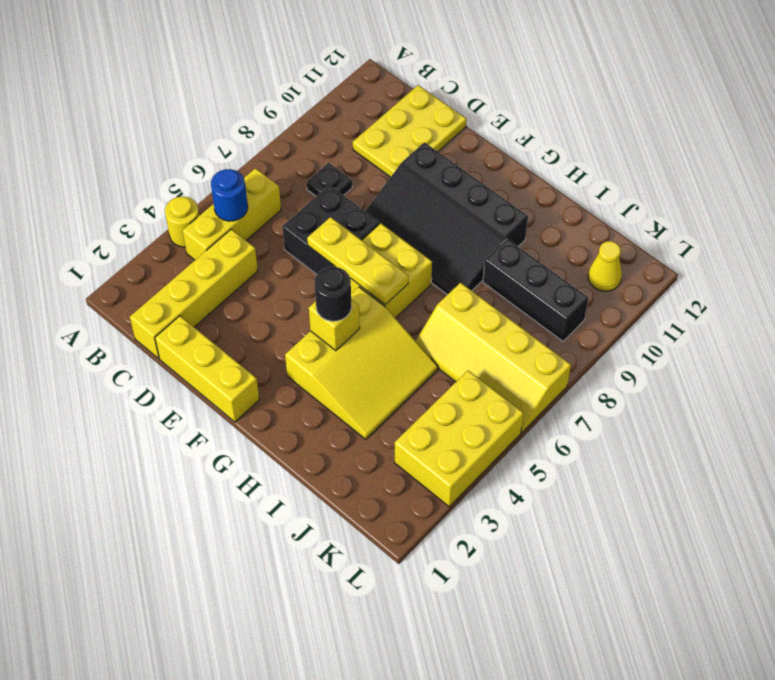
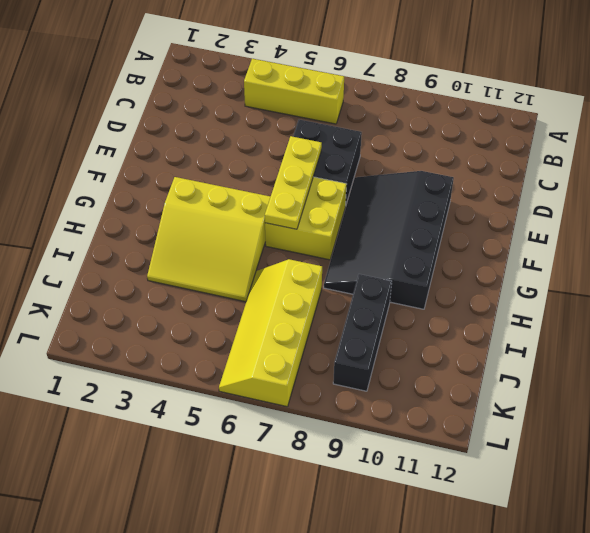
none -> yellow 1x1 round brick [165,196,199,247]
none -> yellow 1x4 brick [130,229,258,358]
none -> black 1x1 plate [307,163,352,196]

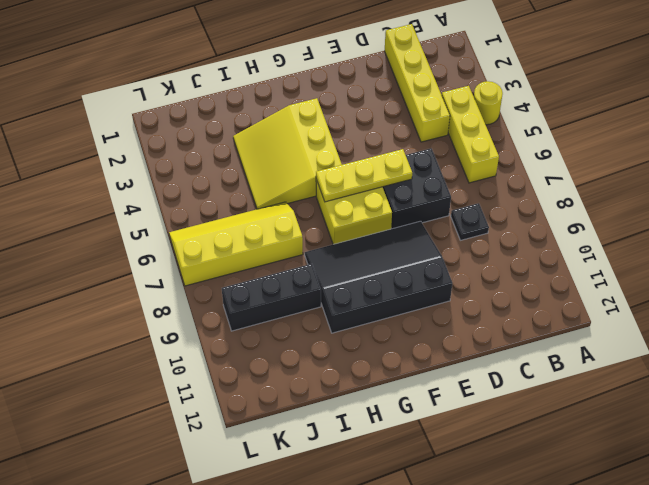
none -> yellow 2x3 plate [353,85,467,177]
none -> yellow 1x3 brick [155,316,259,422]
none -> yellow 2x3 brick [394,371,524,507]

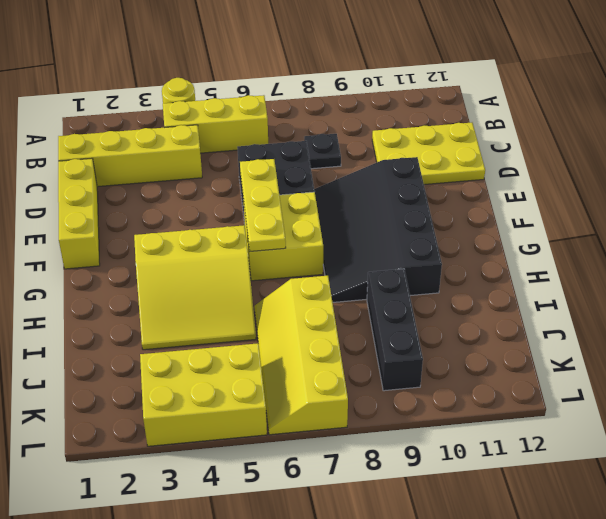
none -> yellow 1x1 cone [588,241,622,291]
none -> blue 1x1 round brick [211,169,248,221]
none -> yellow 1x1 brick [309,300,360,351]

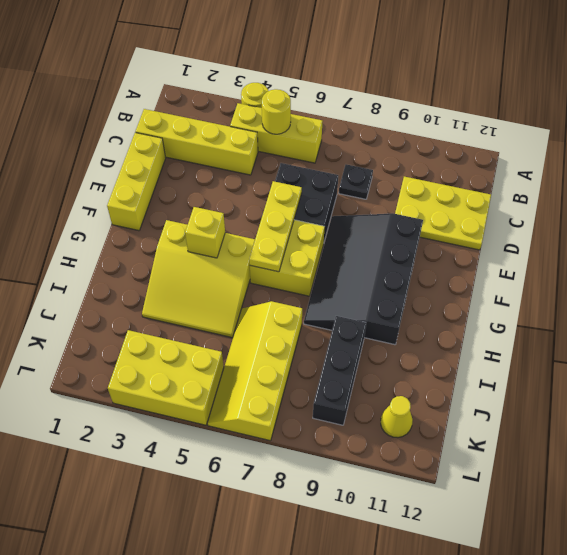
yellow 1x1 round brick [262,89,291,134] -> blue 1x1 round brick [211,169,248,221]
none -> black 1x1 round brick [315,267,352,321]

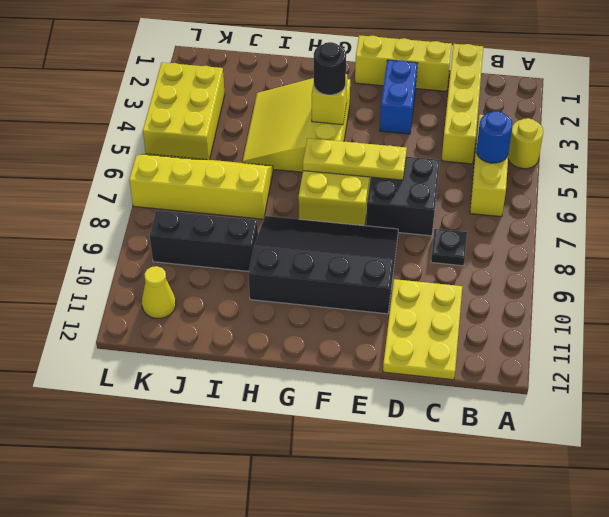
blue 1x2 brick [380,60,417,134] -> none

